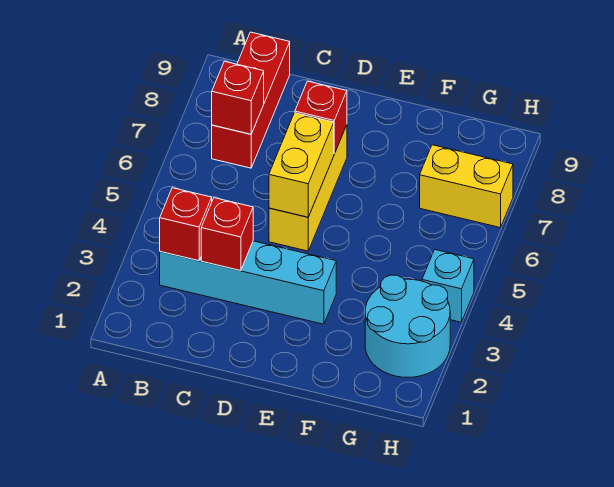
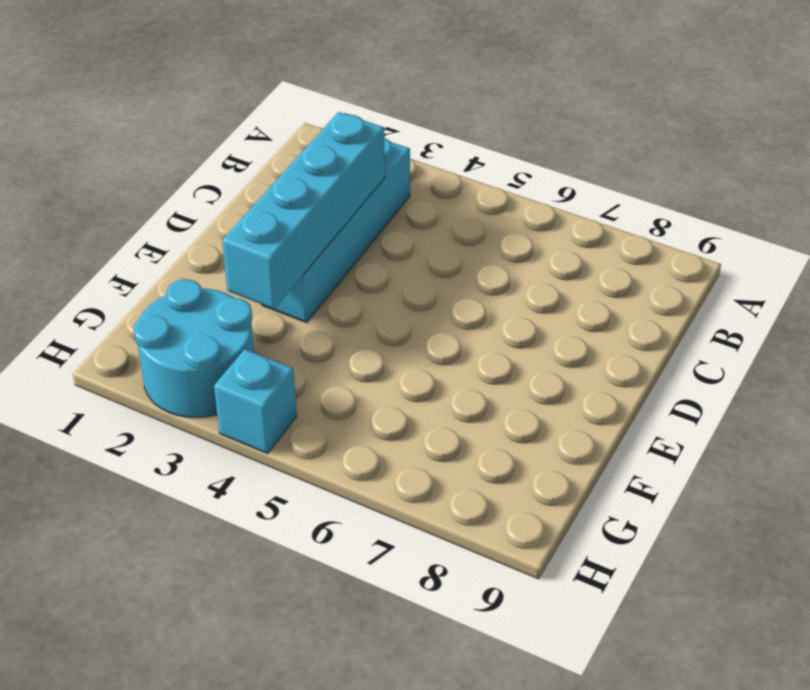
cyan 1x4 brick [222,112,385,309] -> red 1x1 brick [201,198,253,271]
none -> red 1x3 brick [212,32,290,168]
none -> yellow 1x3 brick [269,125,347,251]

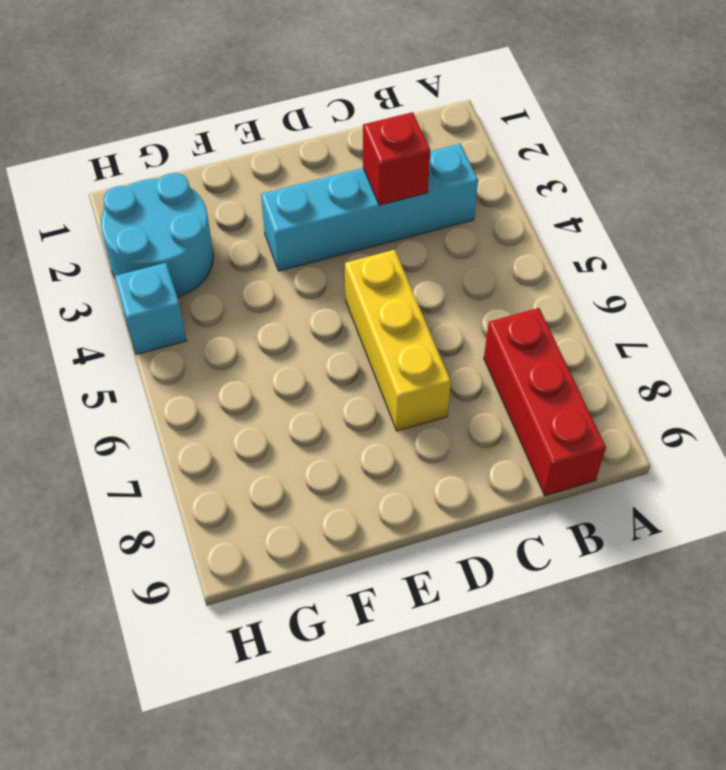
none -> yellow 1x2 brick [420,145,513,228]
none -> red 1x1 brick [160,188,212,261]

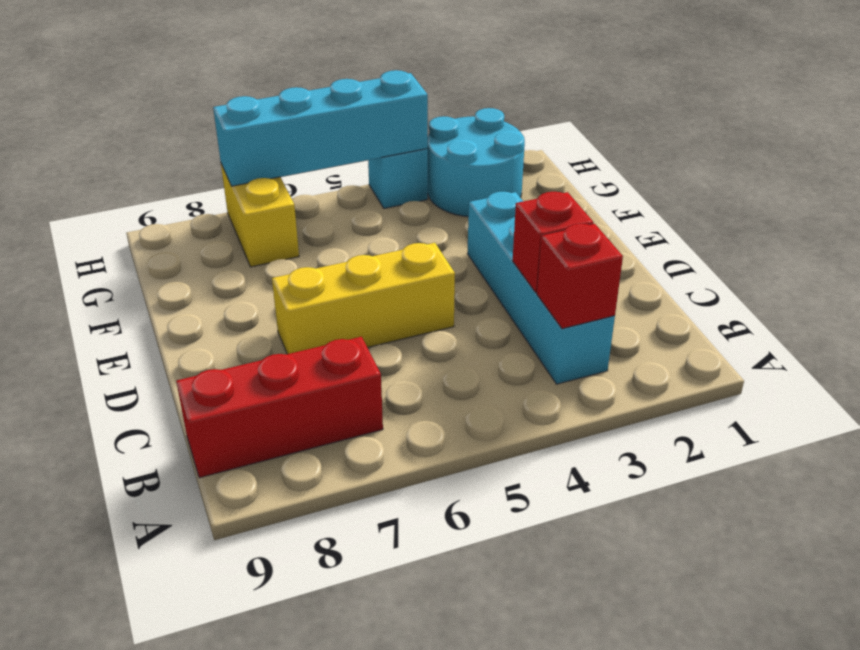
cyan 1x4 brick [213,70,428,186] -> none
none -> red 1x1 brick [212,61,264,134]
none -> yellow 1x2 brick [269,113,334,217]

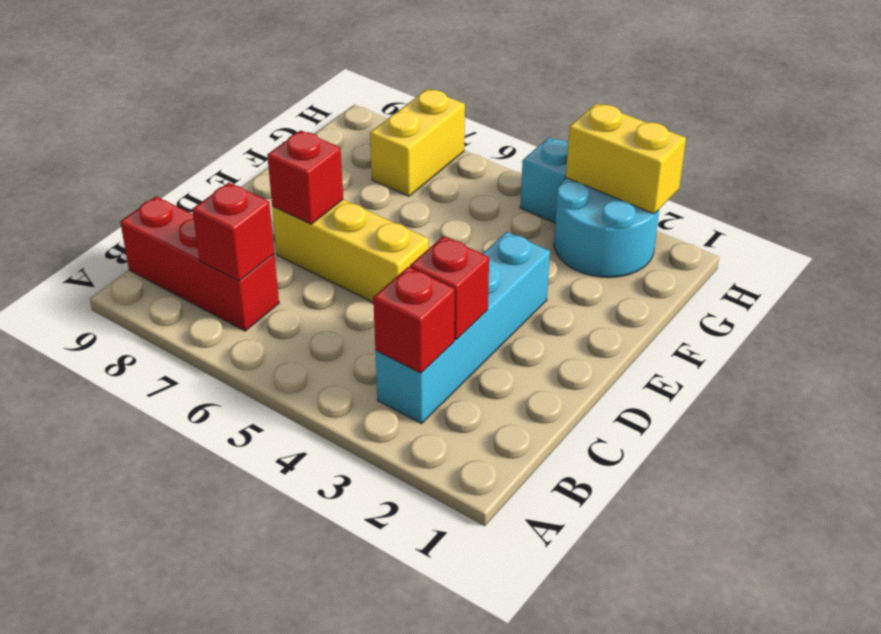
yellow 1x2 brick [566,103,686,214] -> yellow 1x2 brick moved to [269,113,334,217]

